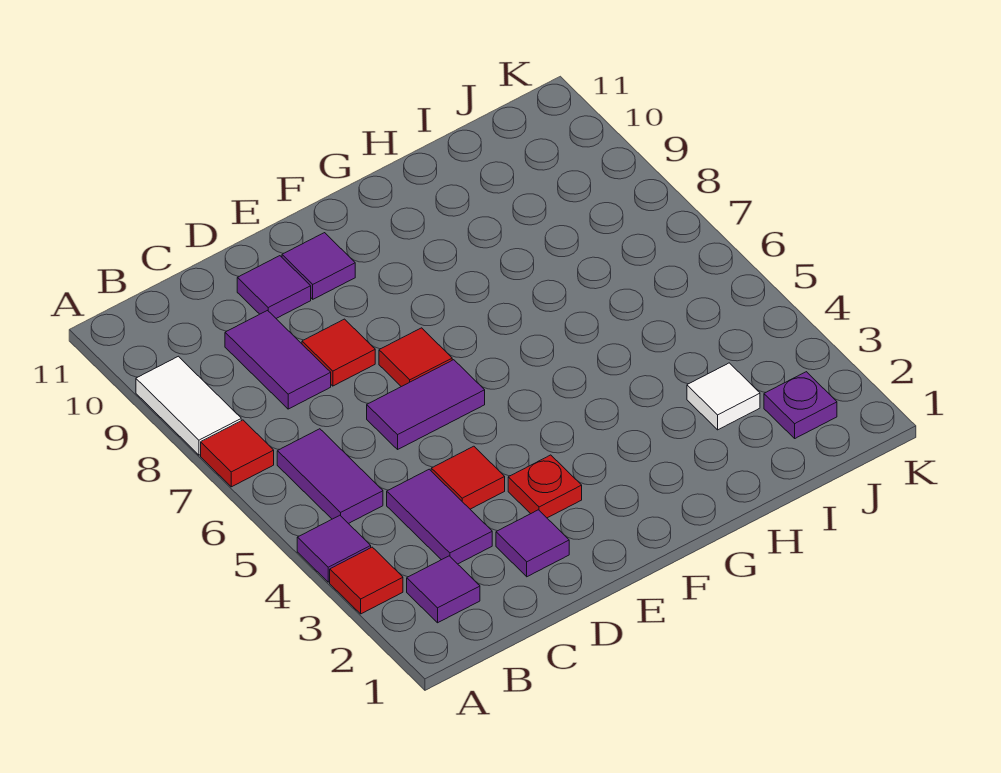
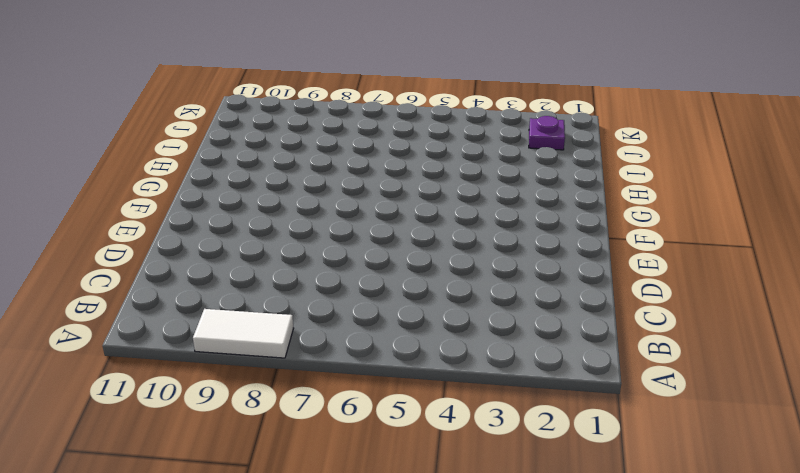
none -> red 1x1 tile [330,547,403,614]
none -> purple 1x1 tile [297,515,371,582]
none -> red 1x1 tile [201,420,274,487]

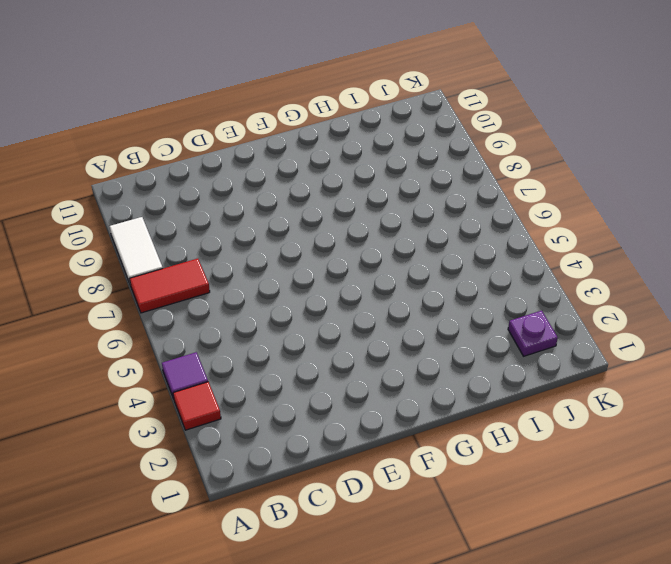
red 1x2 tile [130,259,210,313] -> red 1x1 tile [201,420,274,487]
none -> purple 1x1 tile [407,556,480,623]
none -> purple 1x2 tile [277,429,383,524]
none -> purple 1x2 tile [387,469,492,564]

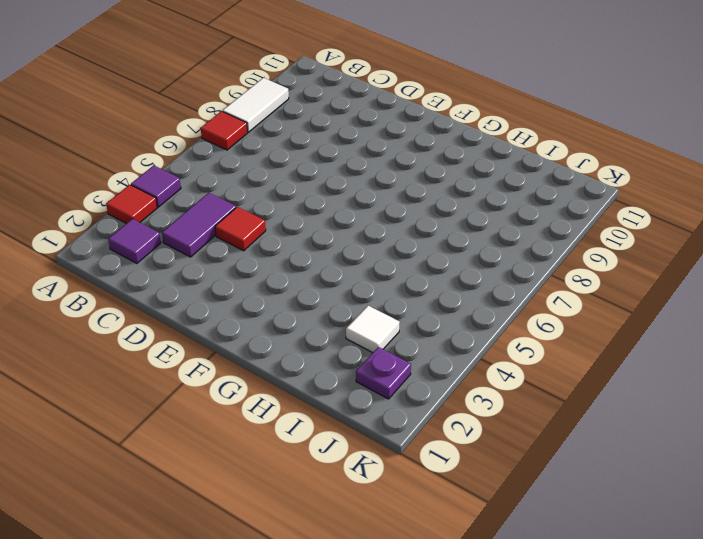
none -> purple 1x2 tile [277,429,383,524]
none -> purple 1x2 tile [225,311,331,409]
none -> purple 1x1 tile [496,510,569,577]

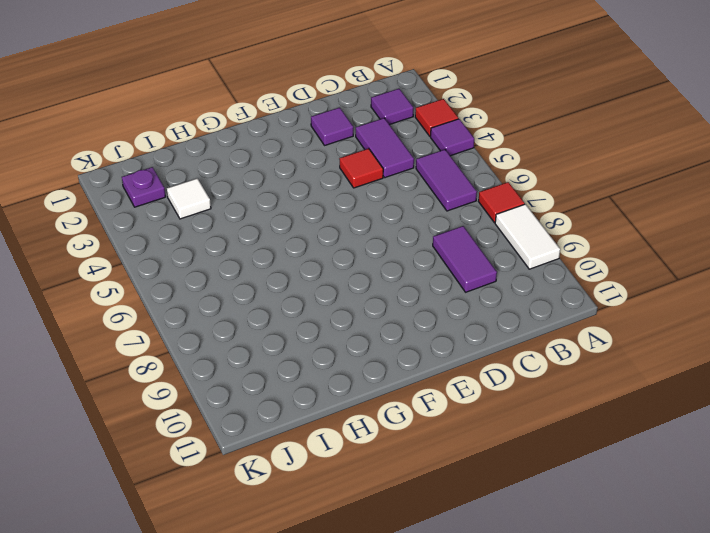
none -> purple 1x2 tile [367,360,485,449]
none -> red 1x1 tile [302,319,375,386]
none -> purple 1x1 tile [237,256,311,318]

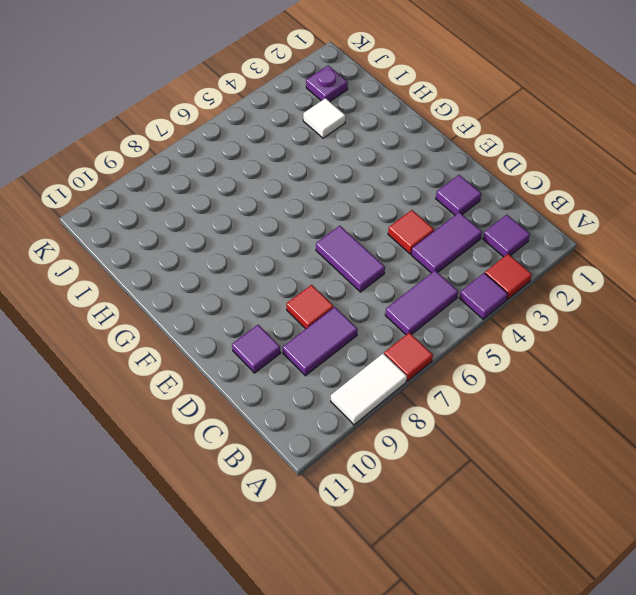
none -> red 1x1 plate [508,455,582,518]
none -> red 1x1 tile [379,328,452,387]
none -> purple 1x1 tile [282,233,355,299]

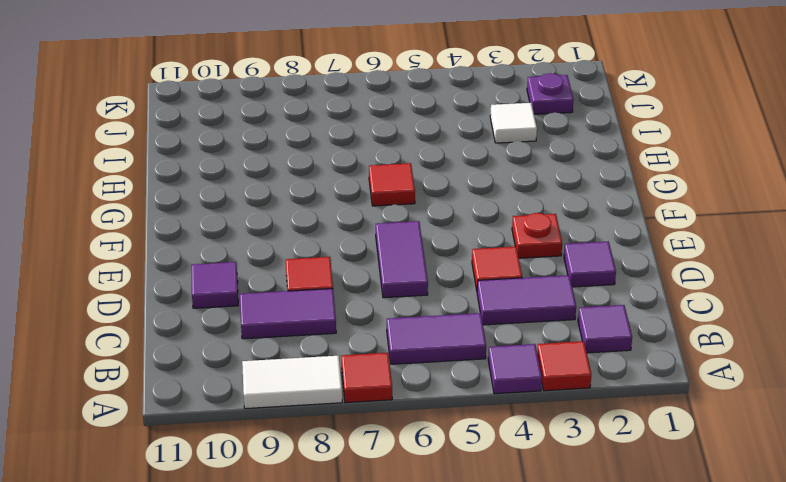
red 1x1 tile [369,163,415,206] -> red 1x1 tile moved to [379,328,452,387]
none -> purple 1x1 tile [282,233,355,299]

